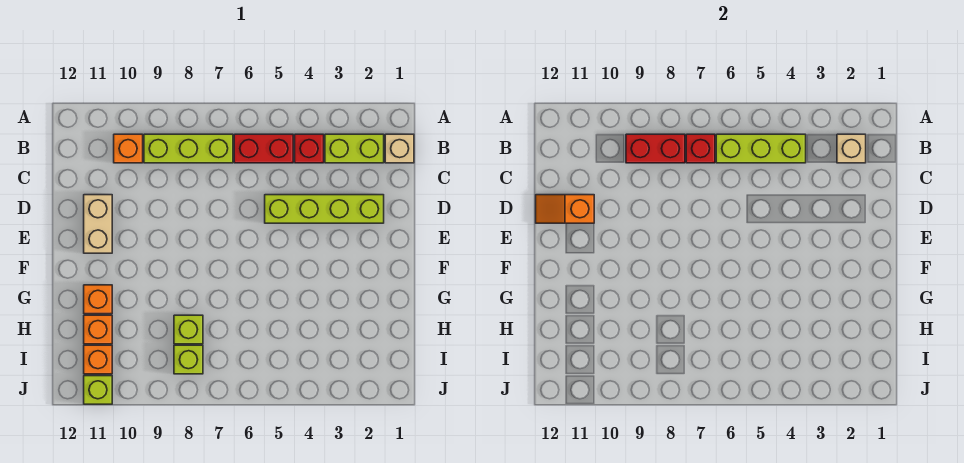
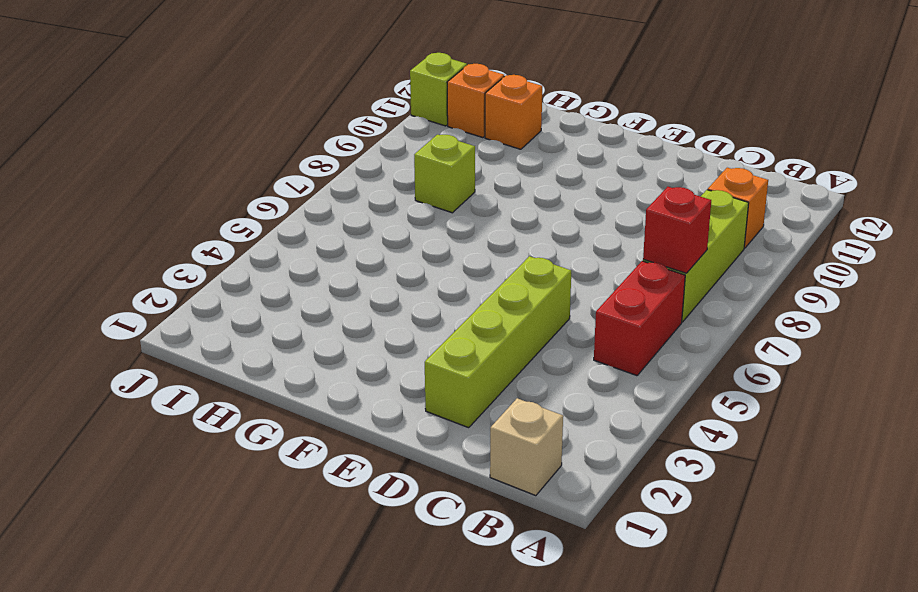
none -> lime 1x2 brick [325,134,384,163]
none -> red 1x1 brick [295,134,324,163]
none -> tan 1x2 brick [84,195,112,253]

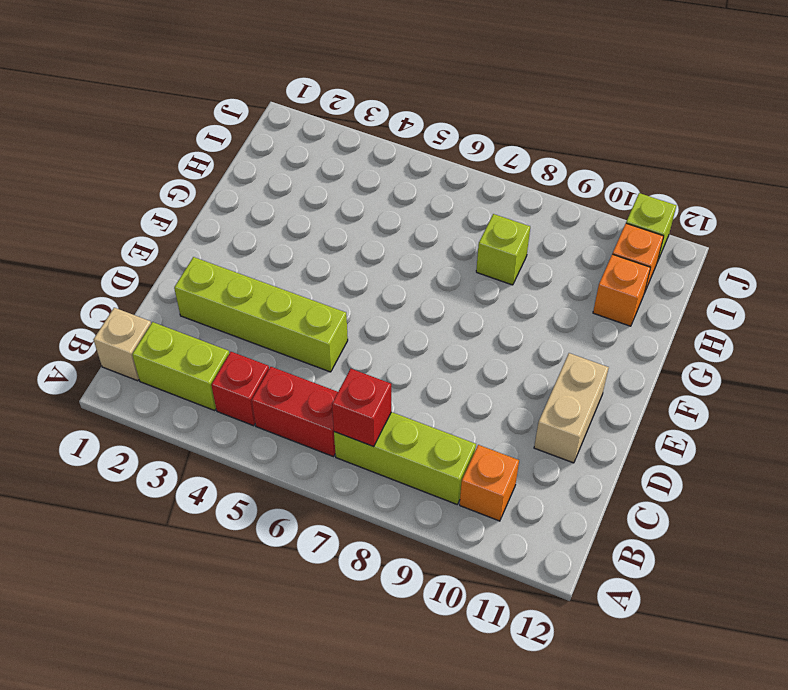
none -> orange 1x1 brick [84,285,112,314]
none -> lime 1x1 brick [174,345,203,374]
none -> tan 1x1 brick [837,134,866,163]

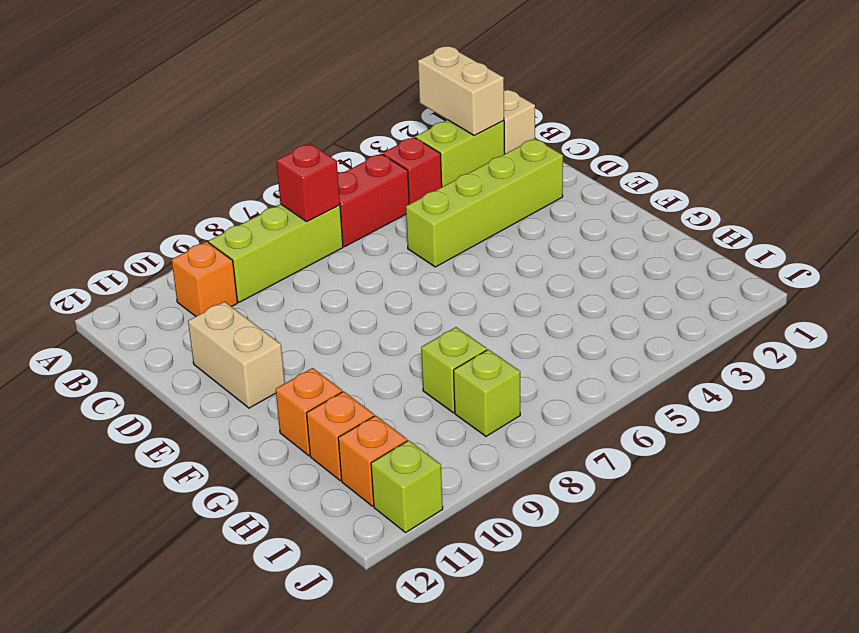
tan 1x2 brick [418,46,504,135] -> tan 1x1 brick [837,134,866,163]
none -> lime 1x3 brick [716,134,806,163]
none -> red 1x2 brick [626,134,685,163]
none -> orange 1x2 slope [536,195,594,223]

